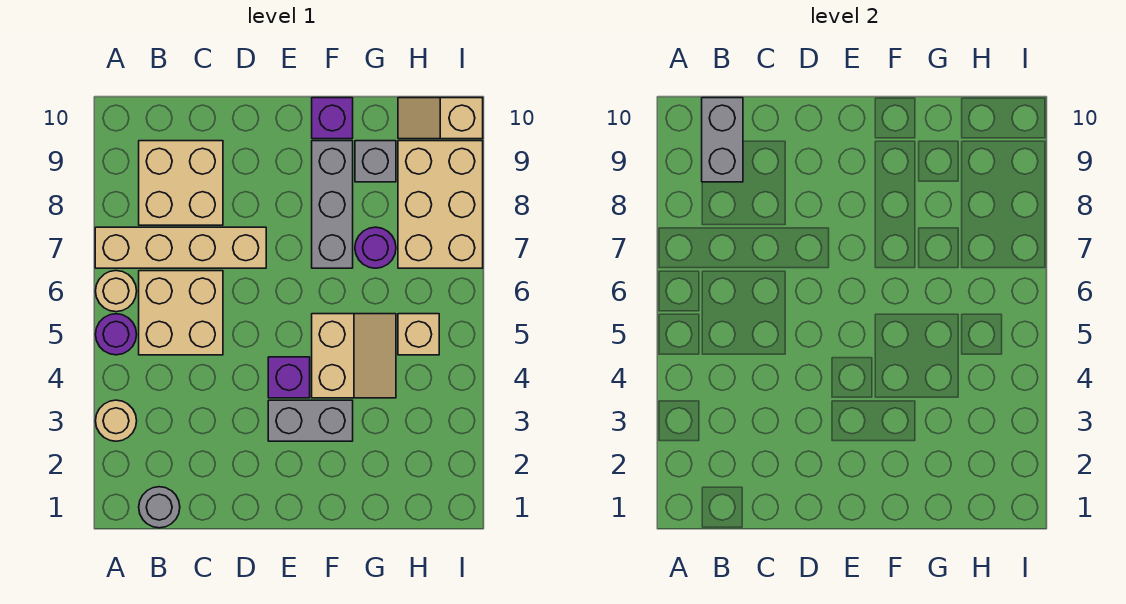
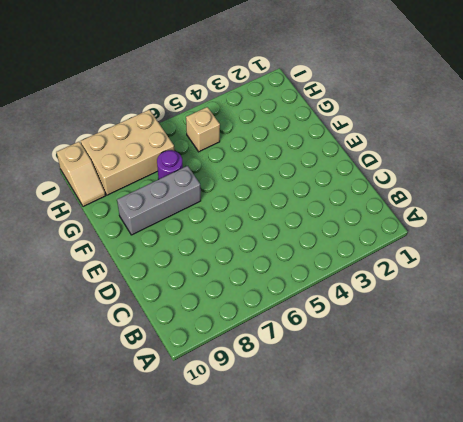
none -> tan 1x1 round brick [96,400,137,441]
none -> purple 1x1 round brick [95,314,137,355]
none -> tan 1x1 round brick [96,271,137,312]

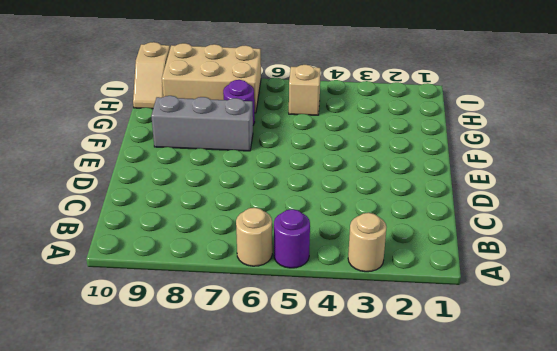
none -> tan 1x4 brick [95,227,266,268]
none -> grey 1x1 round brick [139,487,180,528]
none -> tan 2x2 brick [139,271,223,355]

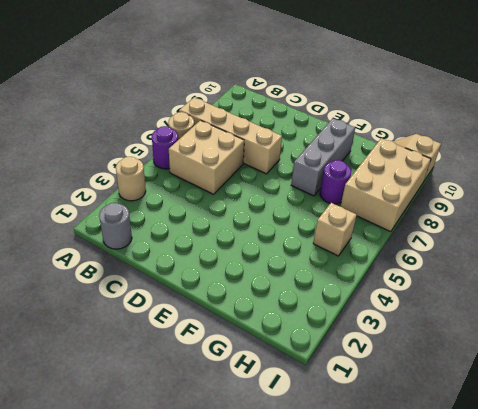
none -> tan 2x2 brick [139,141,223,225]
none -> grey 1x2 brick [268,400,353,441]
none -> purple 1x1 brick [268,357,310,398]

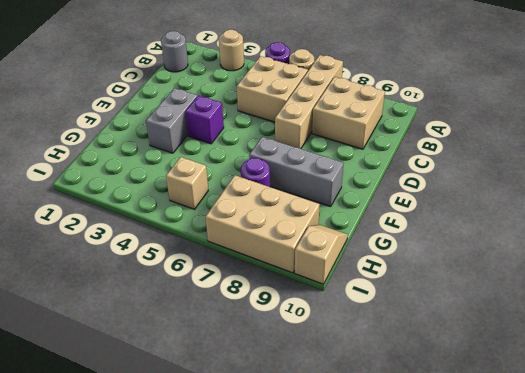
none -> tan 2x2 slope [312,314,396,398]
none -> purple 1x1 brick [312,98,353,139]
none -> grey 1x1 brick [355,141,396,182]

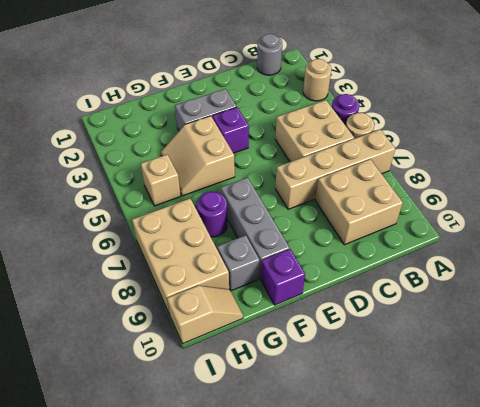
none -> grey 1x2 brick [702,98,743,182]

